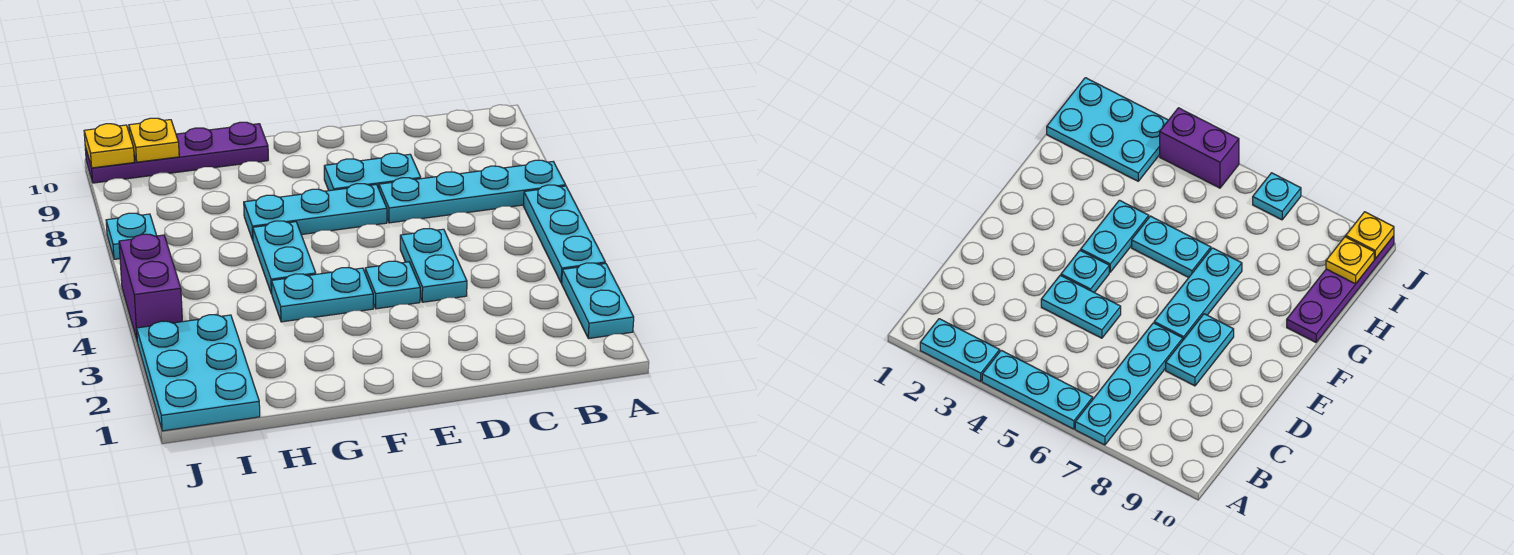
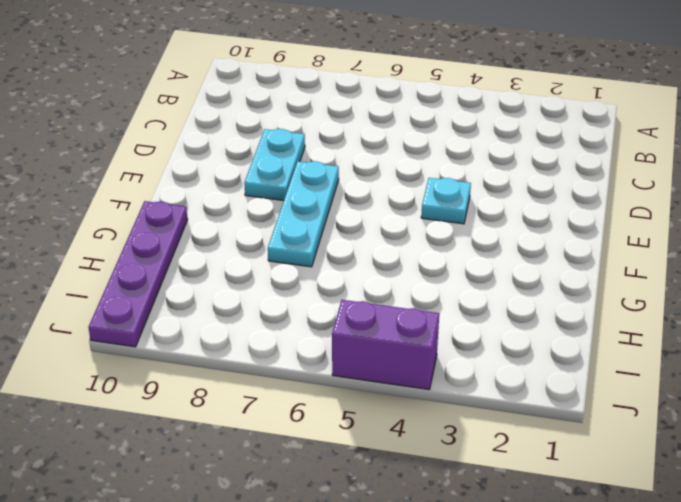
none -> cyan 1x2 plate [562,263,634,339]
none -> cyan 1x3 plate [524,185,605,283]
none -> cyan 1x4 plate [379,160,566,223]

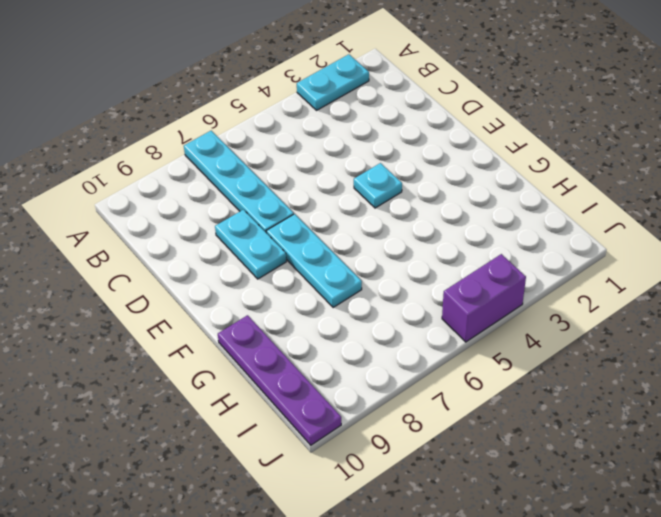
none -> cyan 1x3 plate [524,185,605,283]
none -> cyan 1x2 plate [400,228,467,302]
none -> cyan 1x2 plate [271,268,373,322]

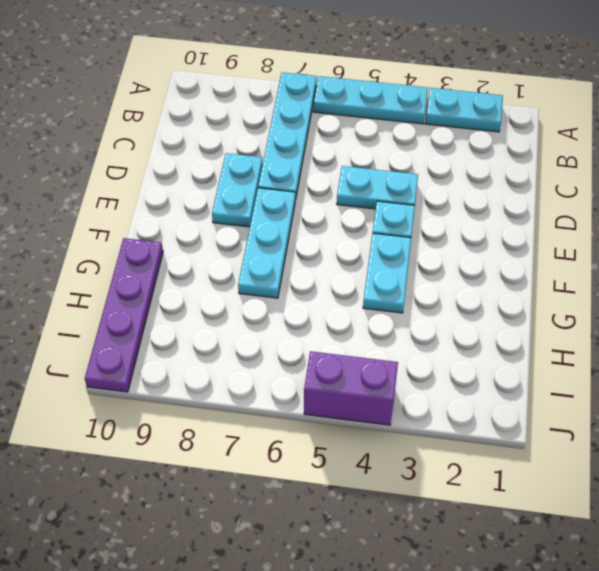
none -> cyan 1x2 plate [253,221,316,294]
none -> cyan 2x3 plate [137,315,260,431]
none -> cyan 1x1 plate [106,213,157,259]

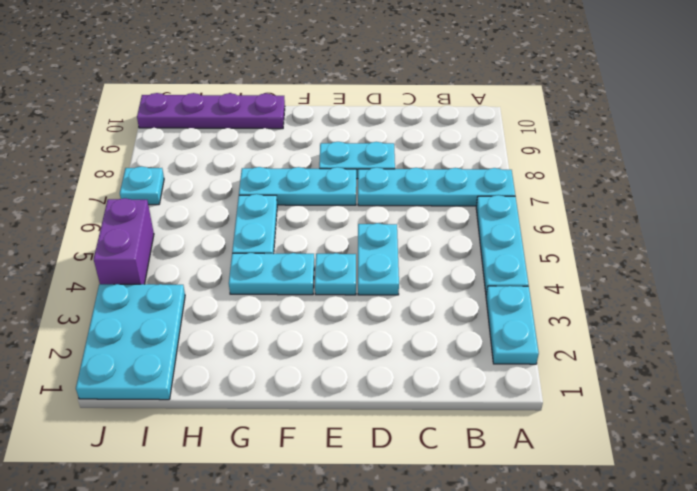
none -> yellow 1x1 plate [129,118,179,162]
none -> yellow 1x1 plate [84,124,134,168]

